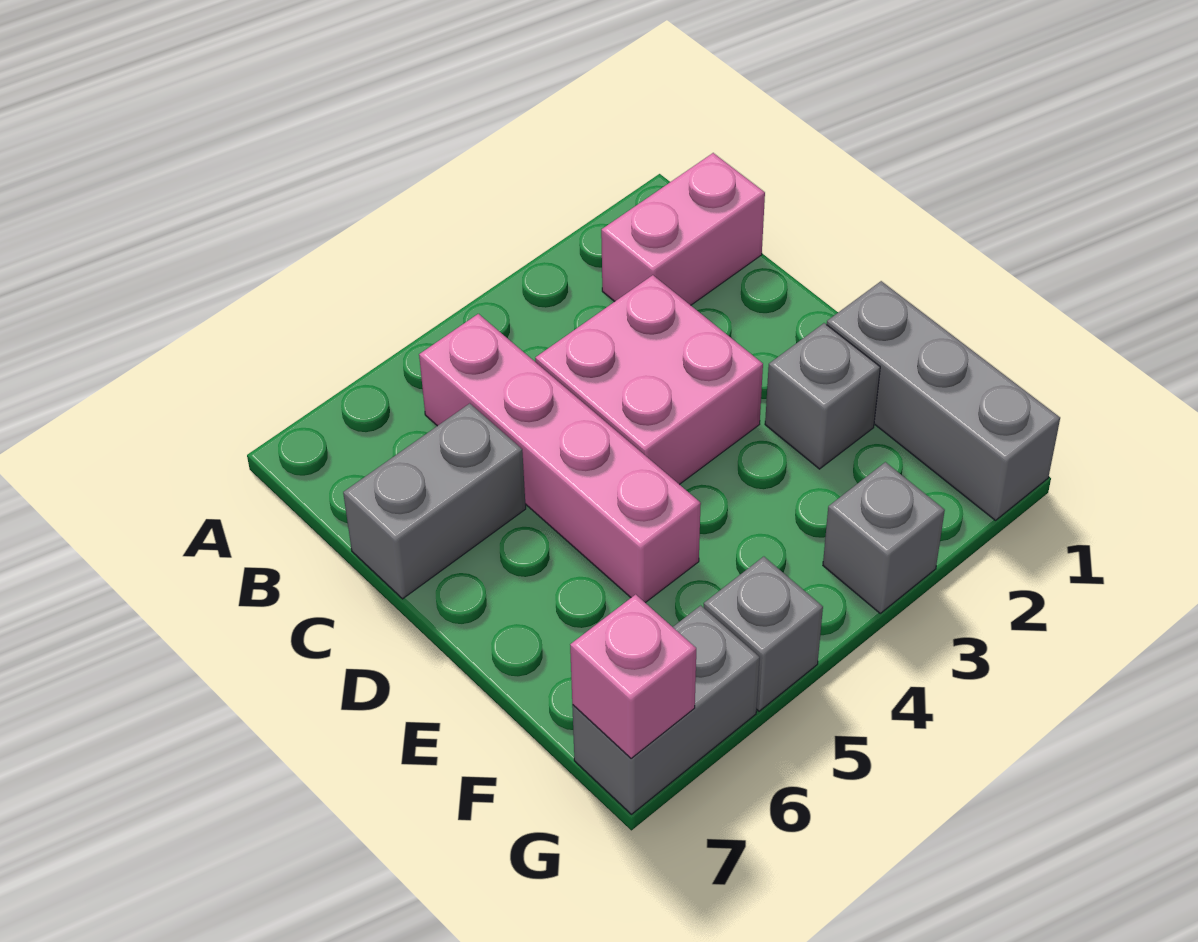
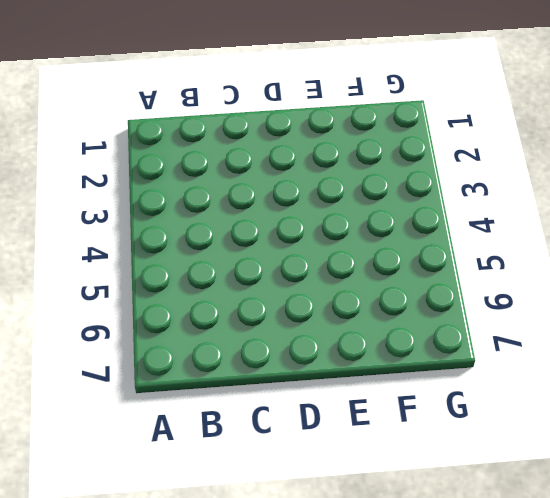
none -> pink 1x2 brick [601,153,765,305]
none -> pink 1x4 brick [419,314,701,603]

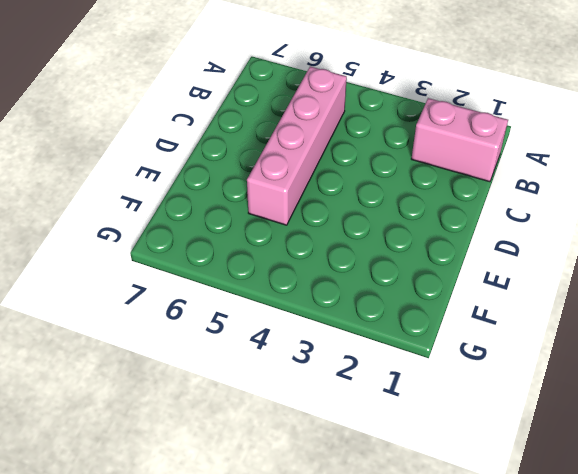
none -> pink 2x2 brick [535,275,763,484]
none -> grey 1x2 brick [343,403,526,599]

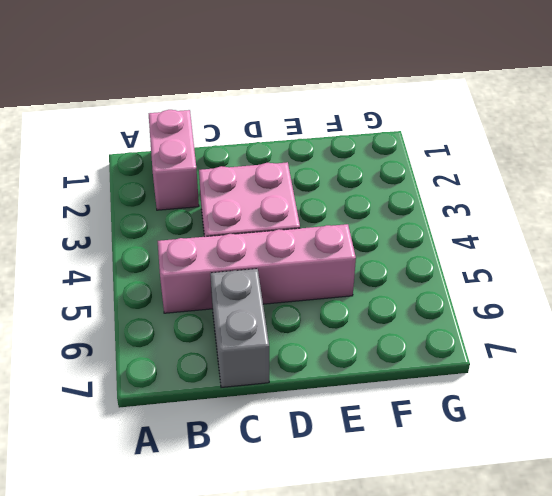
none -> grey 1x3 brick [827,281,1060,520]
none -> grey 1x1 brick [765,323,880,469]

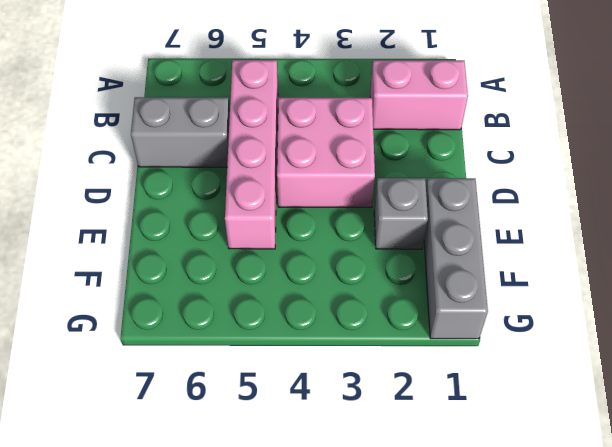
none -> grey 1x1 brick [823,462,945,613]
none -> grey 1x1 brick [704,557,823,711]

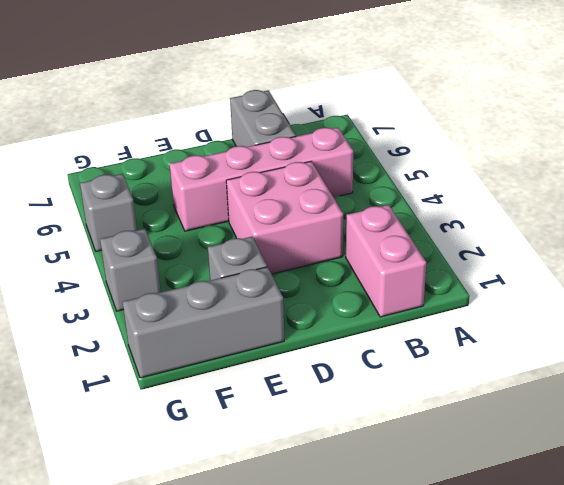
none -> grey 1x2 brick [572,605,760,814]
none -> pink 1x1 brick [570,594,696,759]

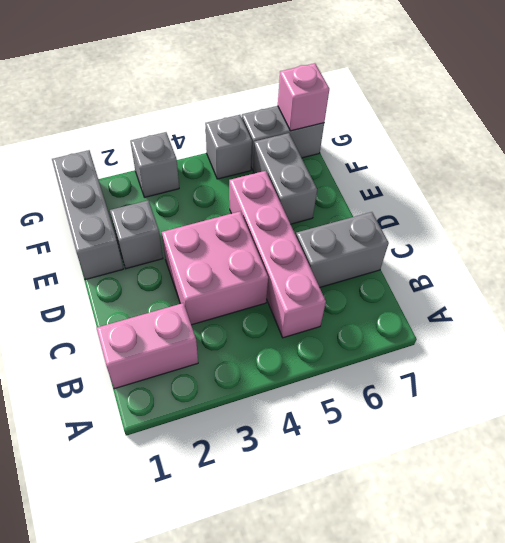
grey 1x2 brick [253,133,317,224] -> none

